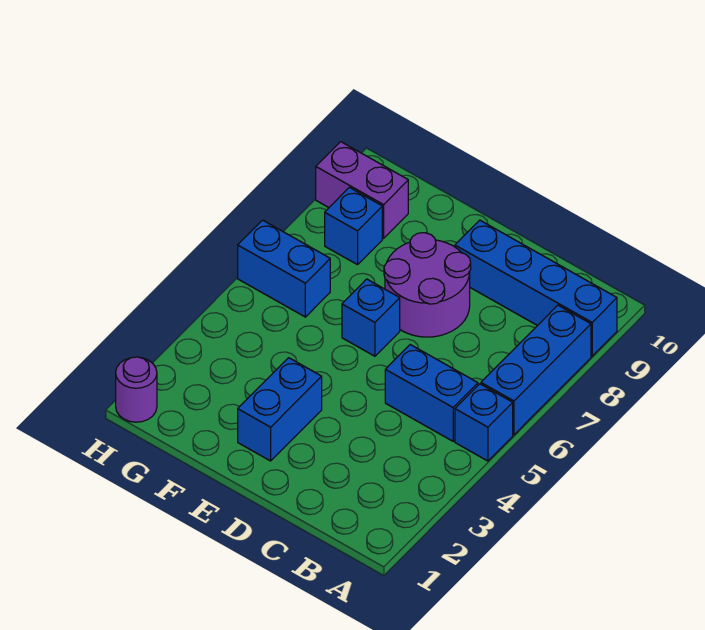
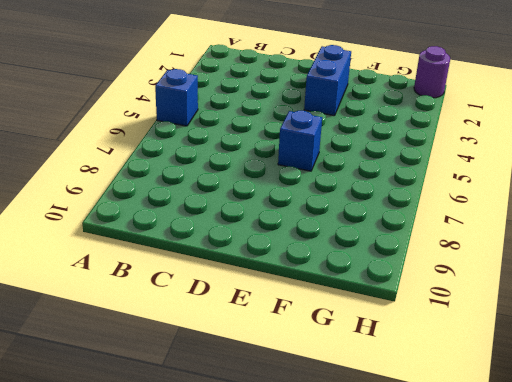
none -> blue 1x3 brick [481,305,591,435]
none -> blue 1x4 brick [455,220,617,356]

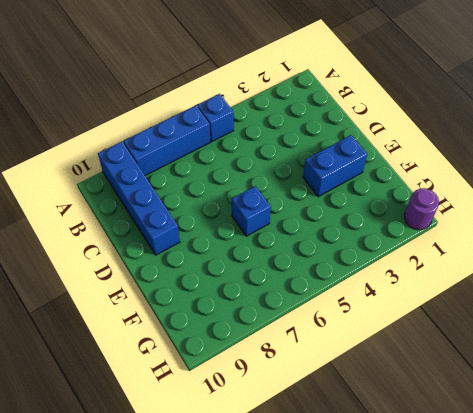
none -> blue 1x2 brick [385,345,478,441]
none -> purple 2x2 round brick [384,233,471,337]

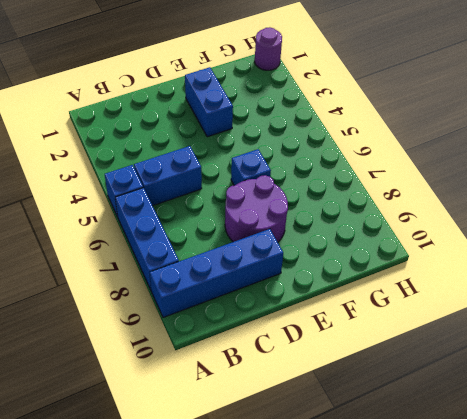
none -> blue 1x2 brick [238,220,330,317]
none -> blue 1x1 brick [325,187,382,265]

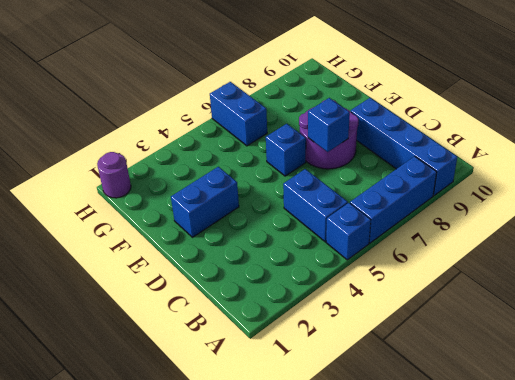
blue 1x1 brick [308,98,350,152] -> blue 1x1 brick moved to [325,187,382,265]
none -> purple 1x2 brick [316,142,408,238]

